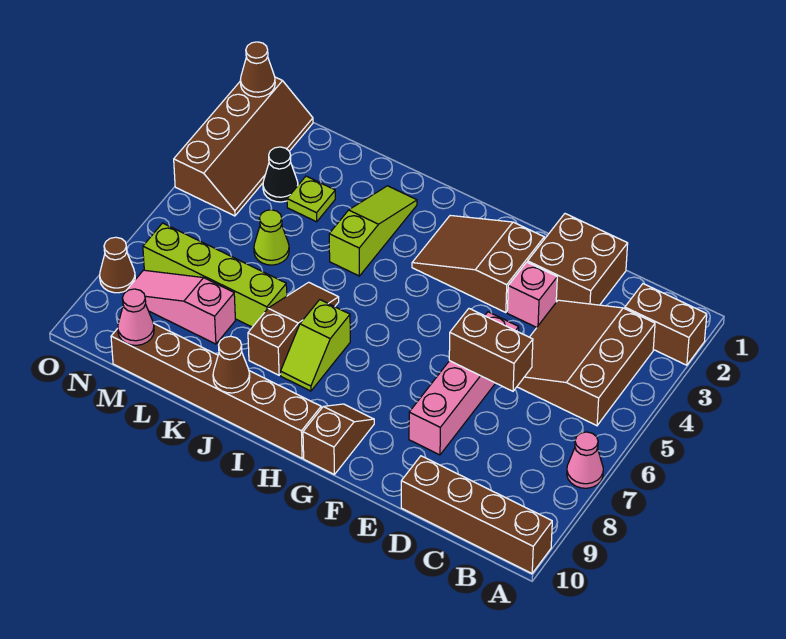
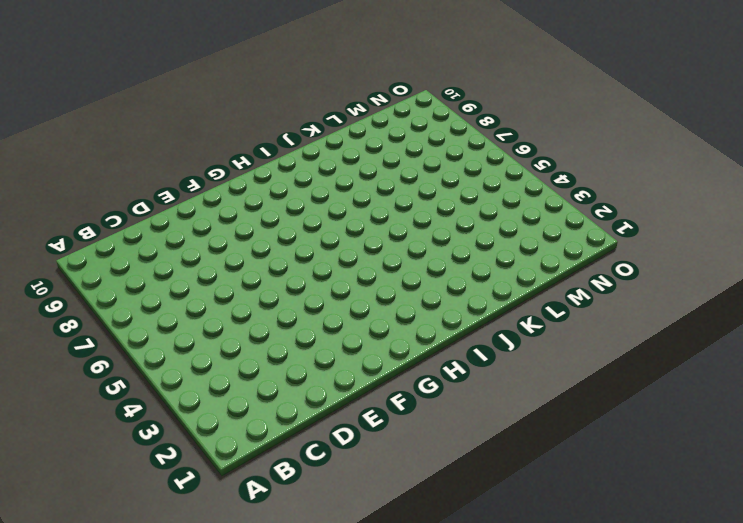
none -> brown 1x2 brick [625,284,707,365]
none -> pink 1x1 cone [567,432,603,488]
none -> brown 1x4 brick [401,456,552,573]

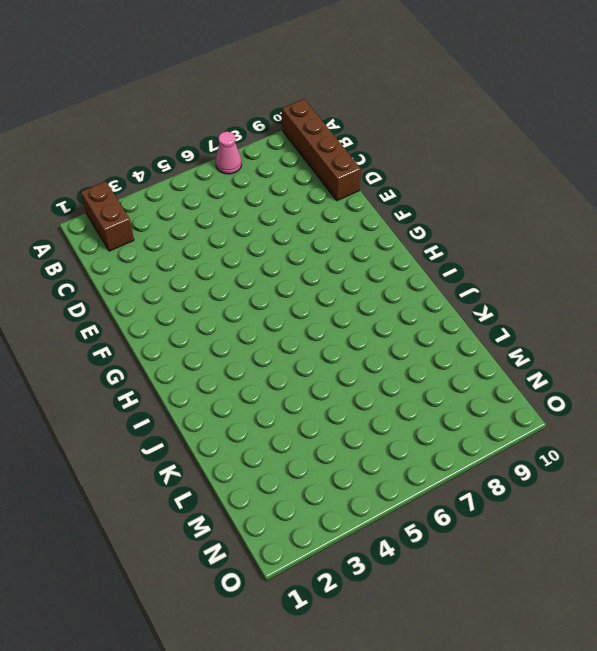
none -> brown 3x3 slope [517,300,655,426]
none -> brown 2x2 brick [528,214,628,305]
none -> pink 1x1 brick [507,262,557,328]

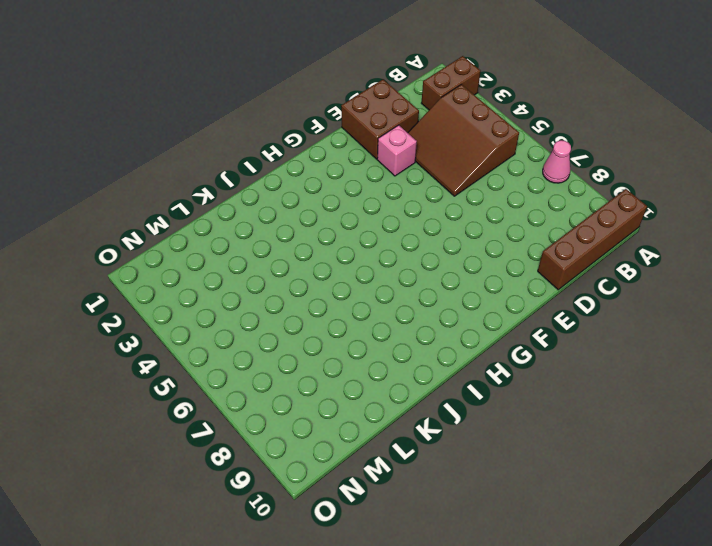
none -> pink 1x4 brick [409,312,519,455]
none -> brown 2x3 slope [412,215,544,313]
none -> brown 1x2 slope [303,404,374,474]

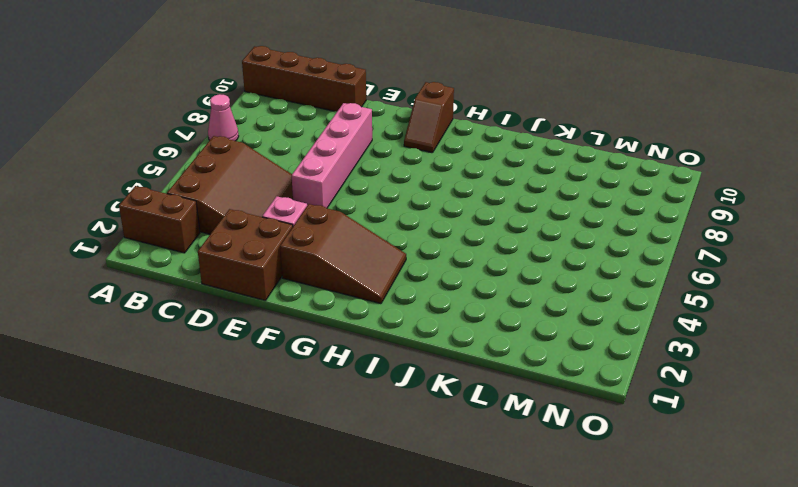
none -> brown 1x6 brick [111,323,321,458]
none -> lime 1x2 slope [281,300,350,391]
none -> lime 1x3 slope [329,186,417,276]

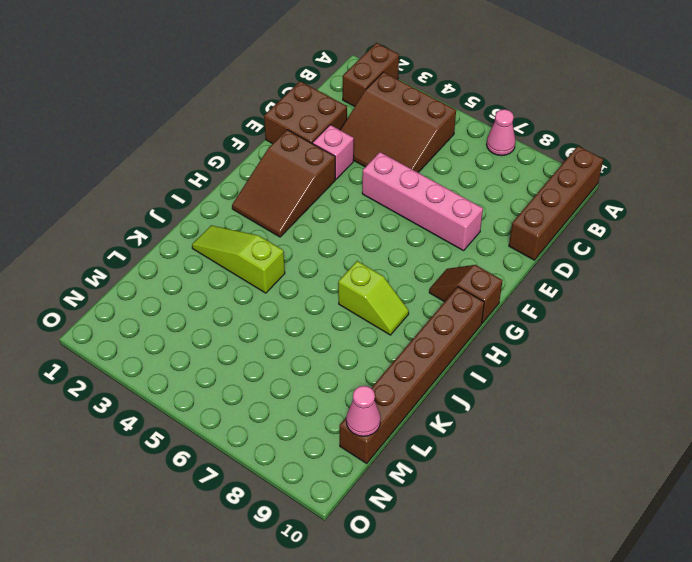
none -> brown 1x3 slope [248,282,339,375]
none -> lime 1x4 brick [143,223,287,327]
none -> lime 1x1 plate [287,176,335,222]

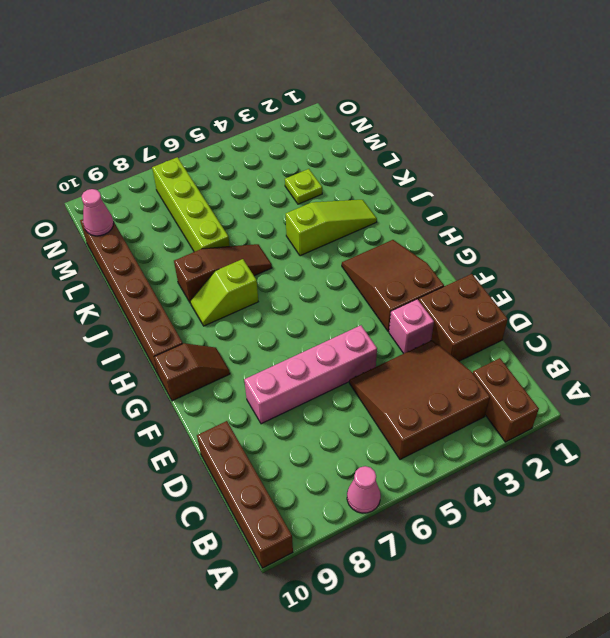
none -> lime 1x1 cone [254,210,289,265]
none -> pink 1x3 slope [125,270,235,344]
none -> black 1x1 cone [263,147,298,202]

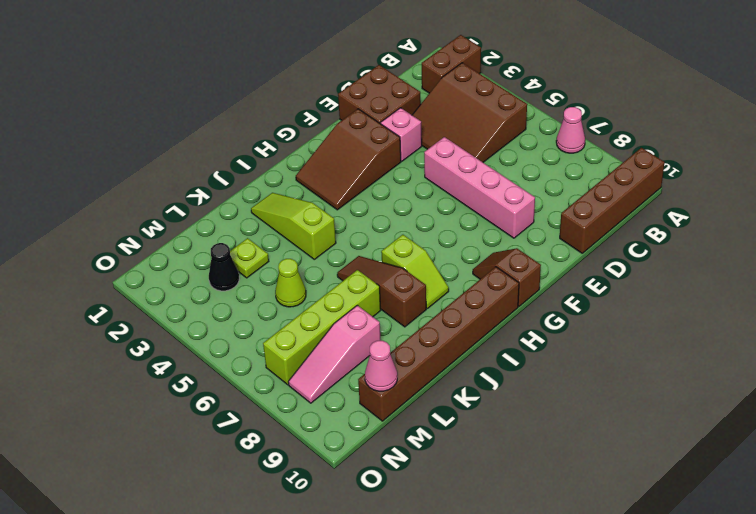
none -> brown 2x4 slope [174,77,313,216]
none -> brown 1x1 cone [100,237,135,293]
none -> brown 1x2 brick [449,309,533,391]

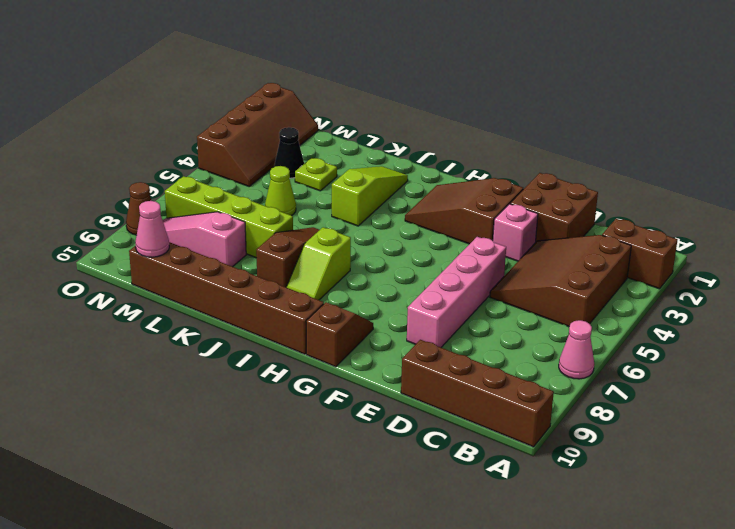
none -> brown 1x2 brick [449,309,533,391]
none -> brown 1x1 cone [213,336,250,393]
none -> brown 1x1 cone [240,42,275,97]

